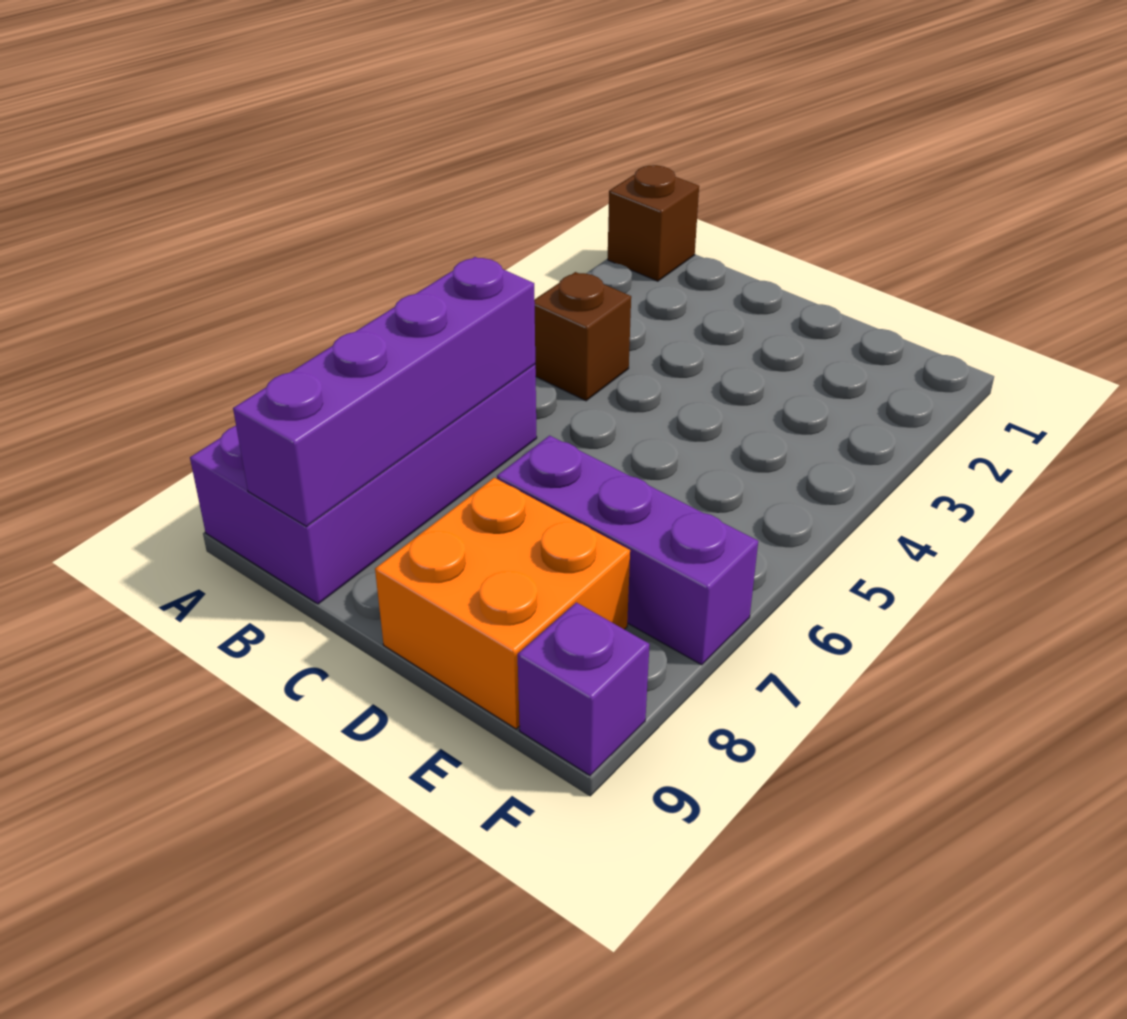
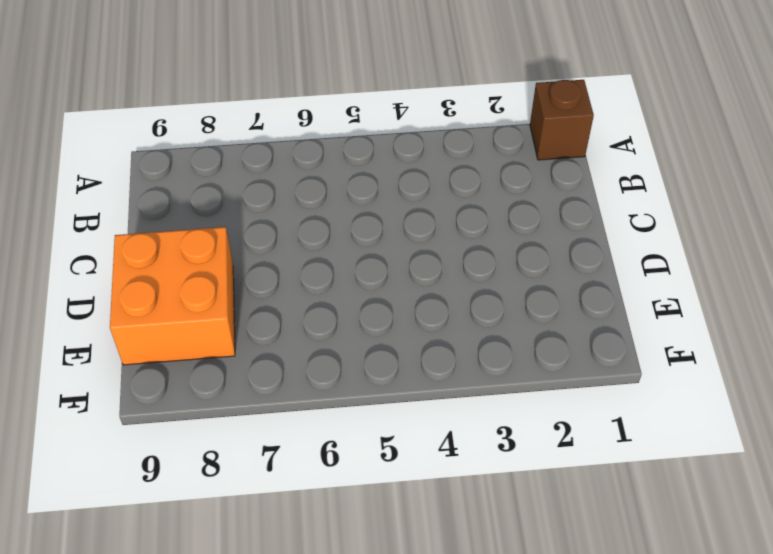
none -> purple 2x4 brick [190,364,537,604]
none -> brown 1x1 brick [534,272,631,401]

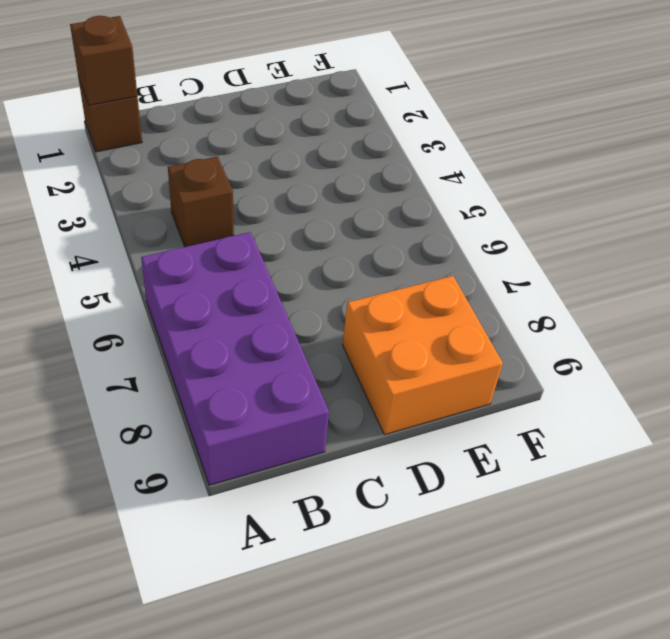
brown 1x1 brick [70,16,137,105] -> none
none -> purple 1x3 brick [497,436,758,665]
none -> purple 1x1 brick [518,602,650,775]

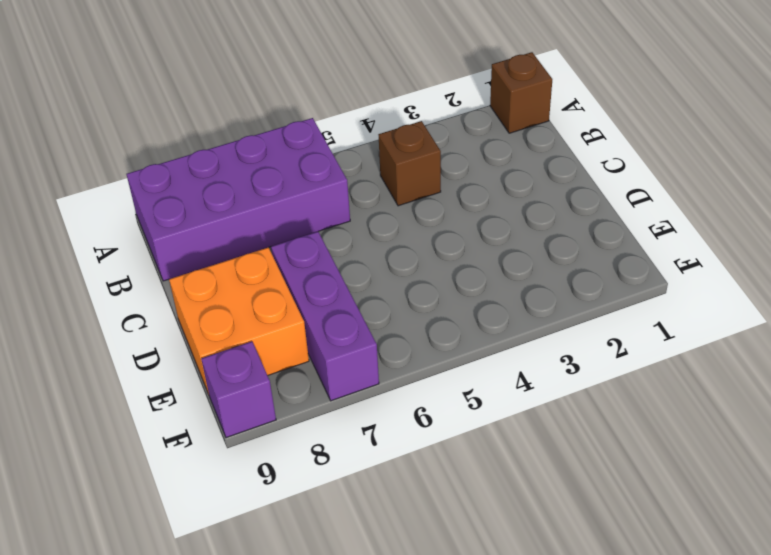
none -> purple 1x4 brick [233,257,535,526]

